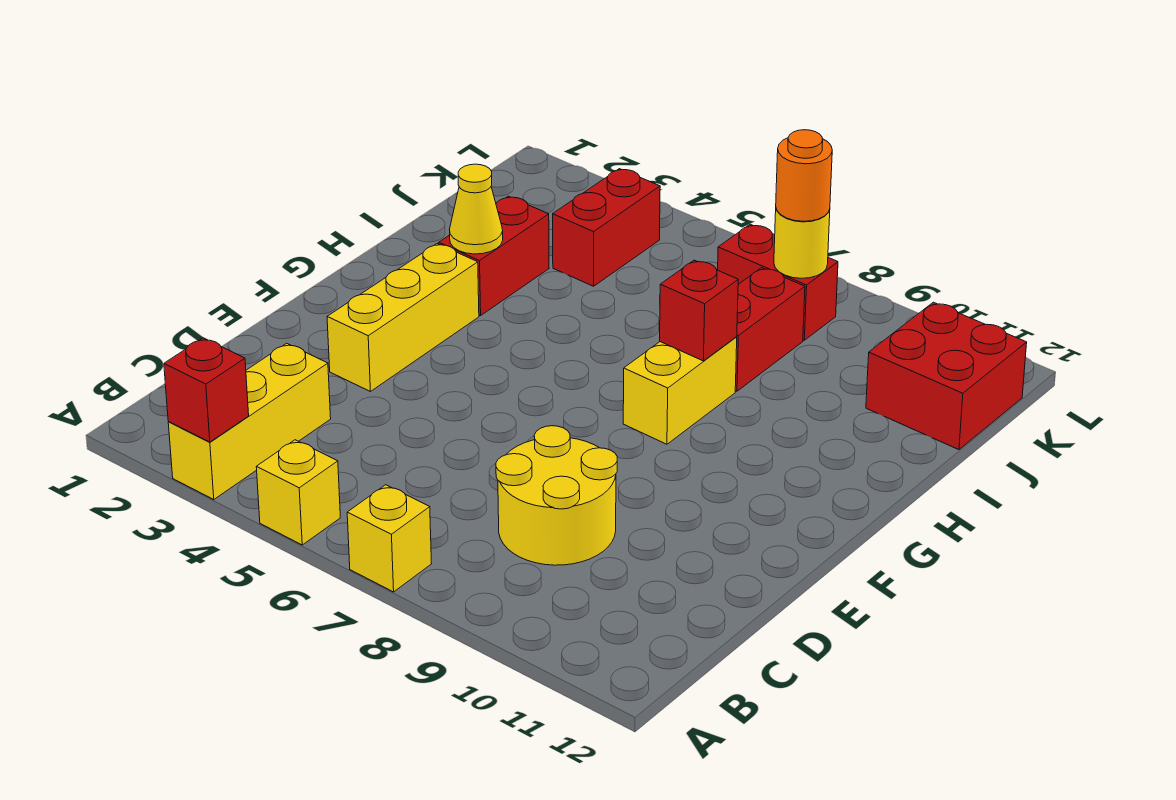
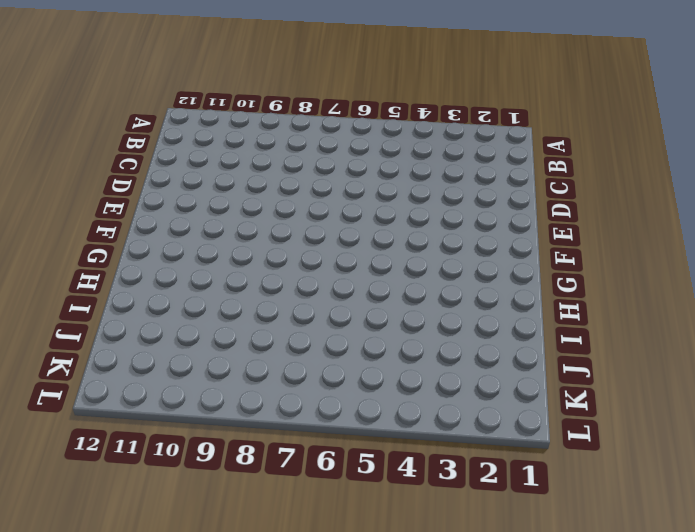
none -> yellow 1x3 brick [168,343,331,500]
none -> yellow 1x1 brick [256,440,340,545]
none -> yellow 1x1 brick [347,485,432,592]

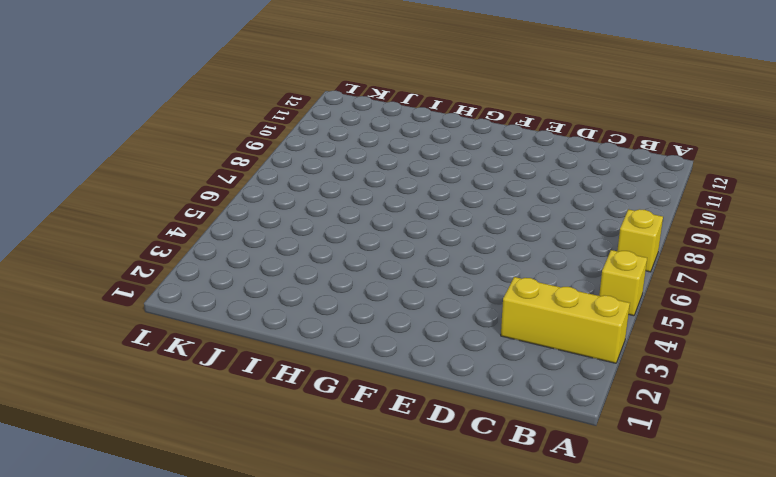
none -> yellow 2x2 round brick [496,426,617,565]
none -> yellow 1x3 brick [327,244,479,391]
none -> yellow 1x2 brick [623,337,737,444]

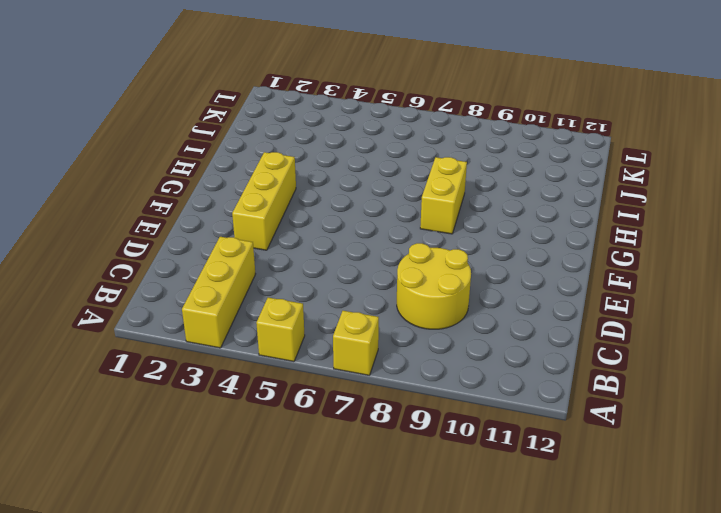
none -> red 1x2 brick [439,196,549,316]
none -> red 1x2 brick [735,268,805,391]
none -> red 1x2 brick [553,169,660,286]

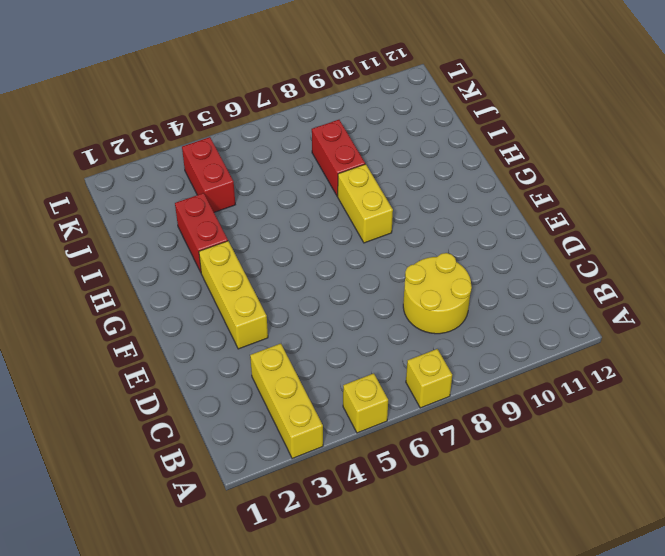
none -> red 2x2 brick [866,302,1027,450]
none -> red 1x2 brick [718,224,838,340]
none -> red 1x1 brick [164,338,249,442]

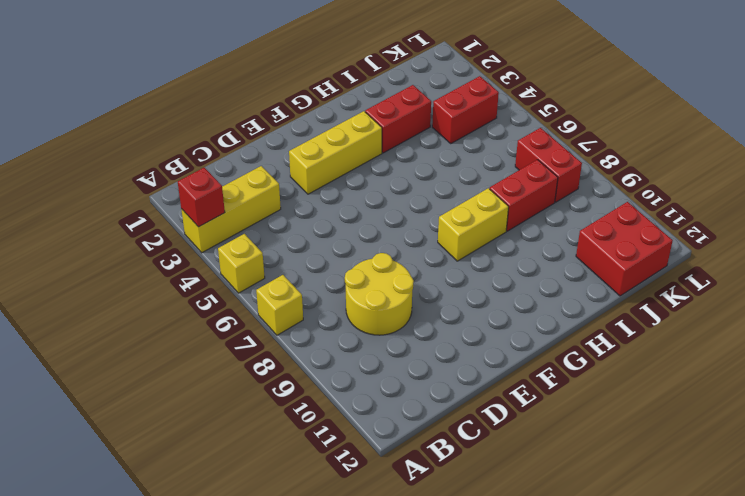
none -> yellow 1x1 cone [450,164,503,254]
none -> red 1x1 brick [660,260,738,361]
none -> yellow 1x1 round brick [774,209,830,278]

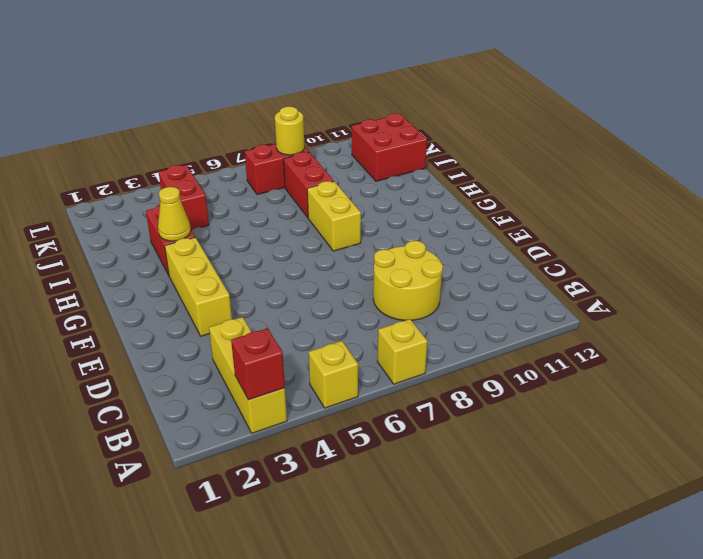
none -> red 1x1 brick [660,260,738,361]
none -> orange 1x1 round brick [776,130,832,221]

